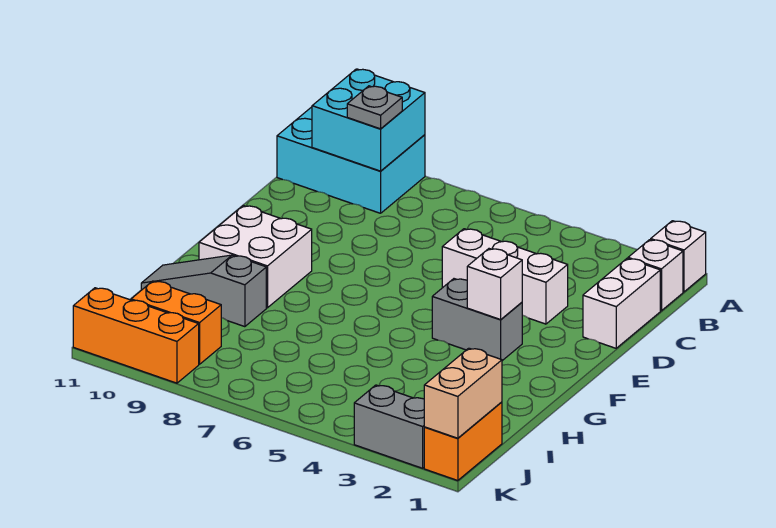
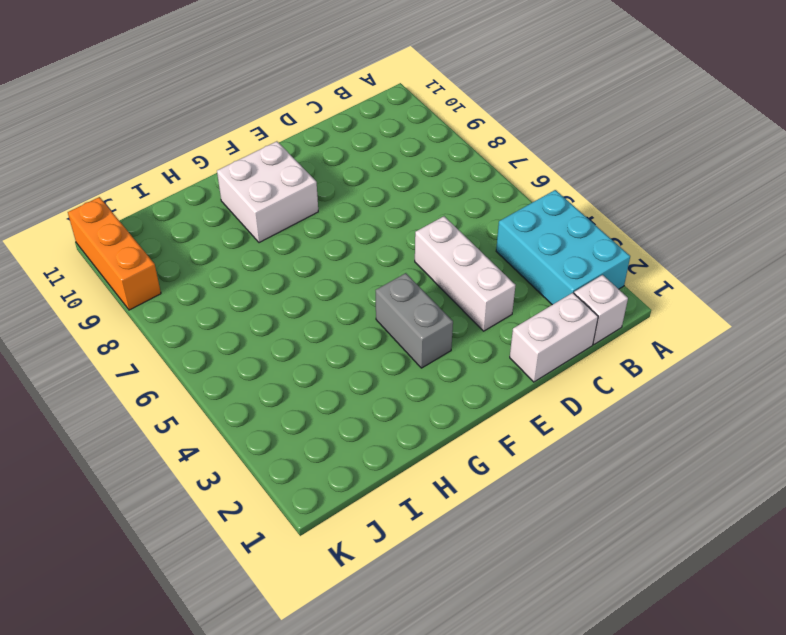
cyan 2x3 brick [496,190,630,305] -> cyan 2x3 brick moved to [277,107,425,213]
none -> white 1x1 brick [651,221,706,292]
none -> grey 1x3 slope [141,255,266,327]
none -> orange 1x2 brick [424,402,502,481]

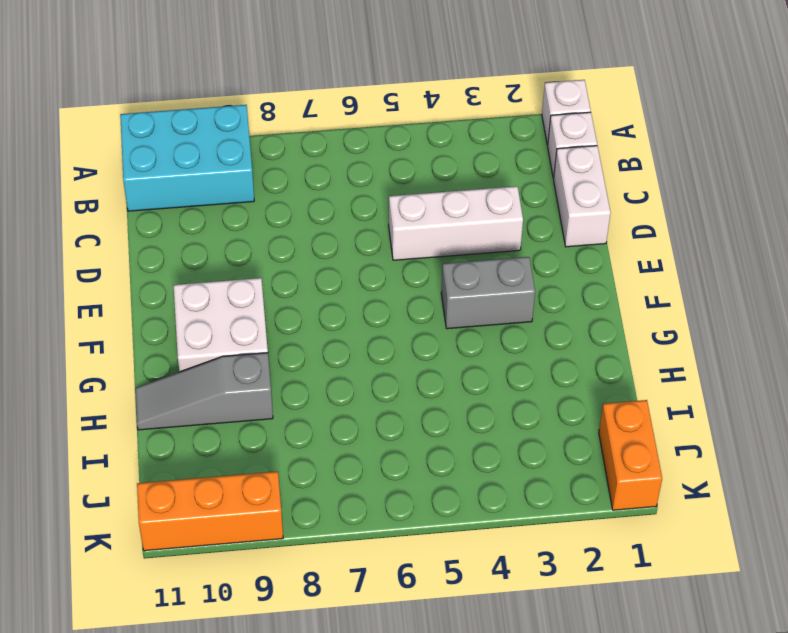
none -> orange 1x2 brick [131,281,221,364]
none -> grey 1x2 brick [354,385,424,468]
none -> cyan 2x2 brick [312,69,425,171]

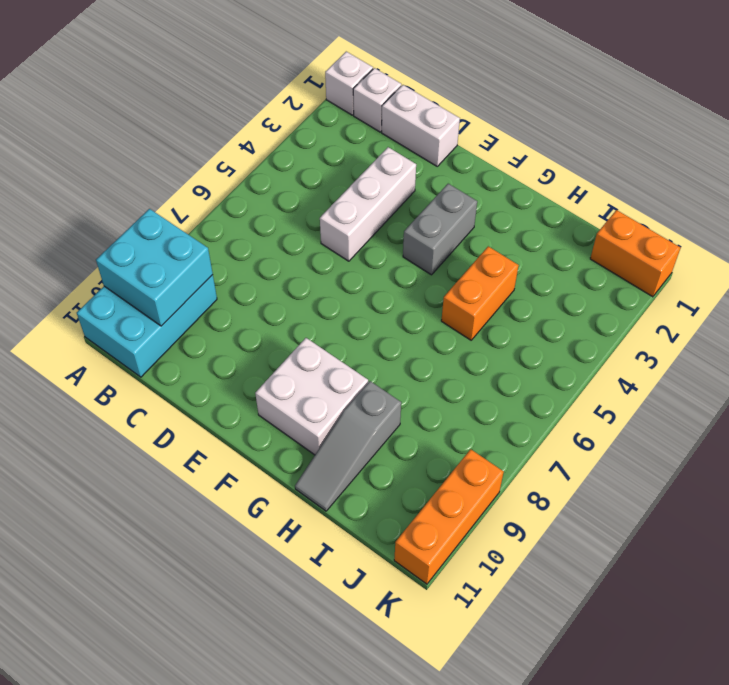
orange 1x2 brick [441,246,519,340] -> orange 1x2 brick moved to [131,281,221,364]
none -> grey 1x2 brick [354,385,424,468]
none -> white 1x1 brick [467,249,522,320]
none -> tan 1x2 brick [424,348,502,438]

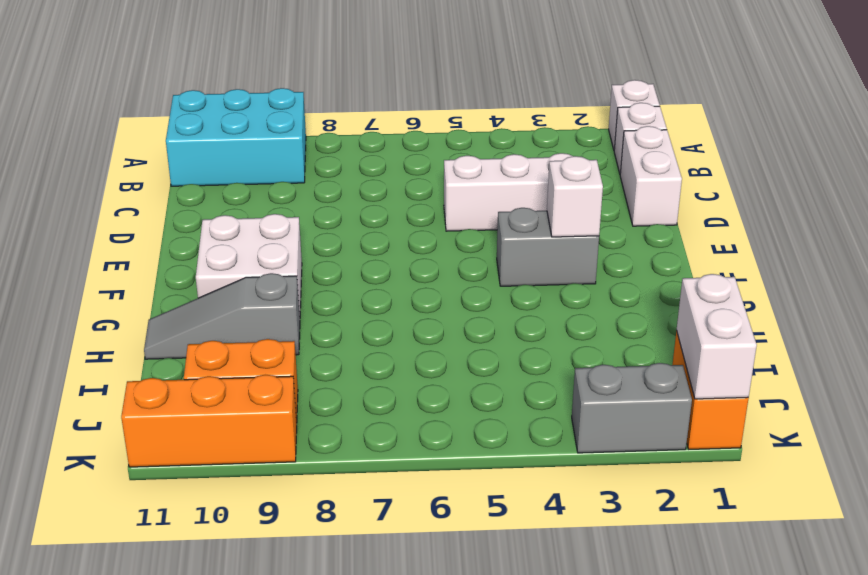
white 1x2 brick [677,274,757,399] -> tan 1x2 brick [424,348,502,438]
none -> cyan 2x2 brick [312,69,425,171]
none -> grey 1x1 plate [347,86,402,129]

